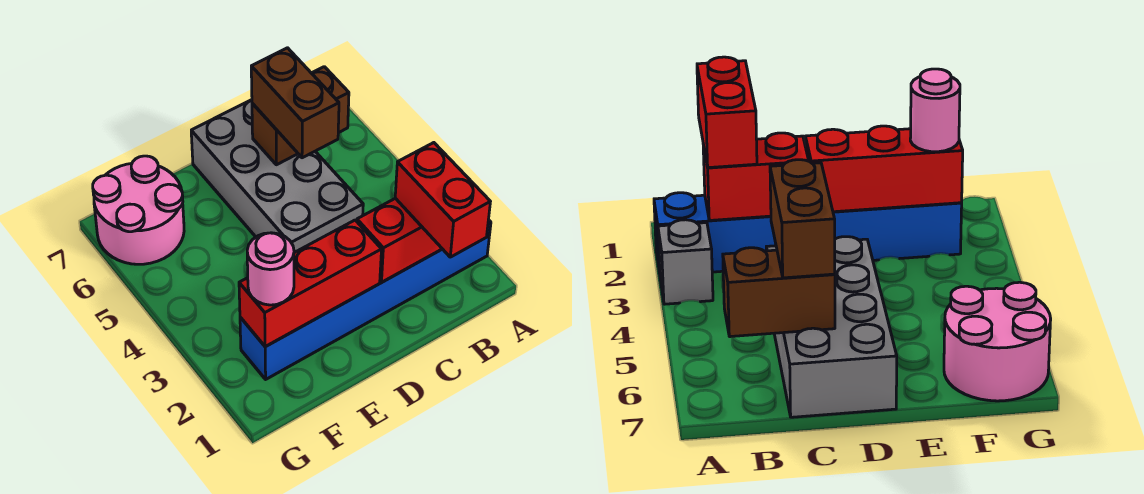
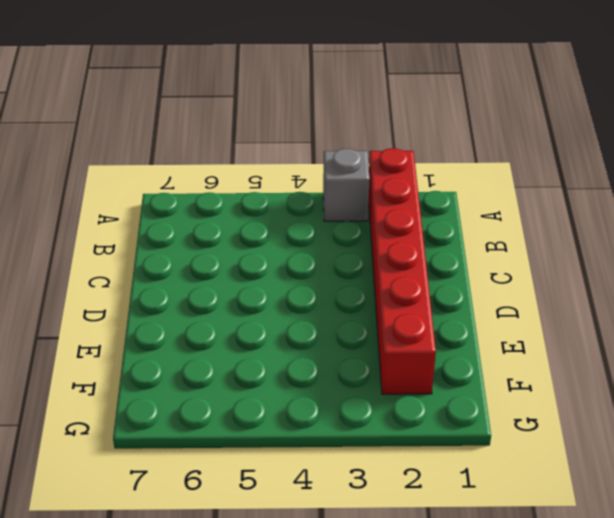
red 1x6 brick [369,148,436,394] -> blue 1x6 brick [240,220,491,379]
none -> grey 2x4 brick [191,100,363,253]
none -> pink 2x2 round brick [93,156,184,264]

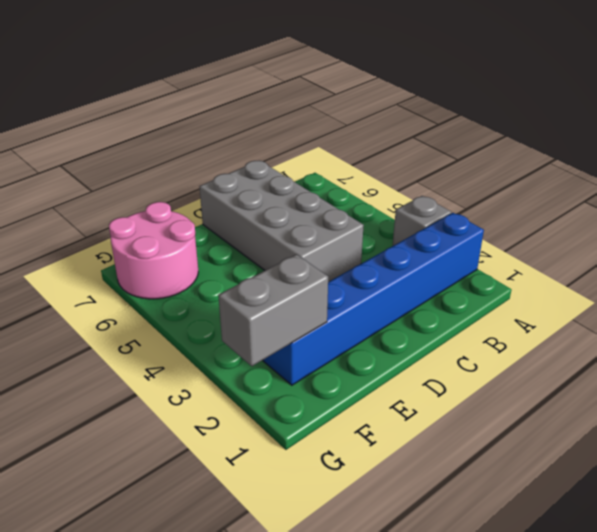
grey 1x2 brick [218,254,328,366] -> red 1x3 brick [239,220,382,347]
none -> red 1x2 brick [357,198,442,282]
none -> brown 1x2 brick [252,67,349,165]

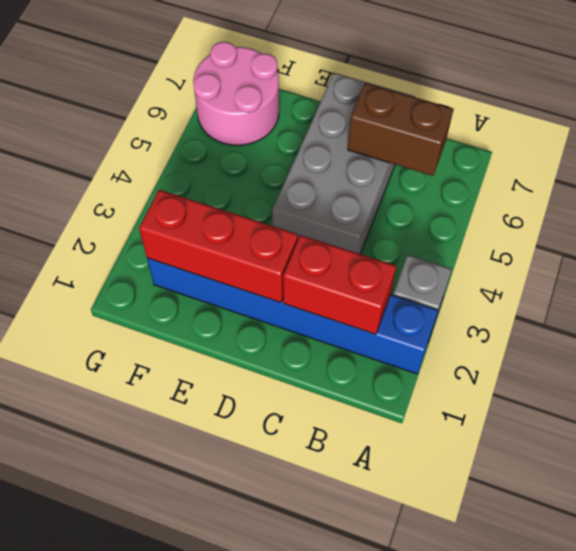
none -> red 1x2 brick [395,143,490,257]
none -> brown 1x2 brick [251,48,339,158]

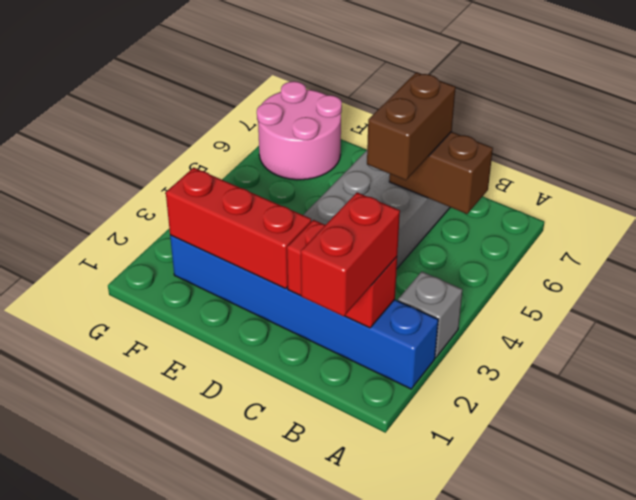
none -> pink 1x1 round brick [247,233,294,305]

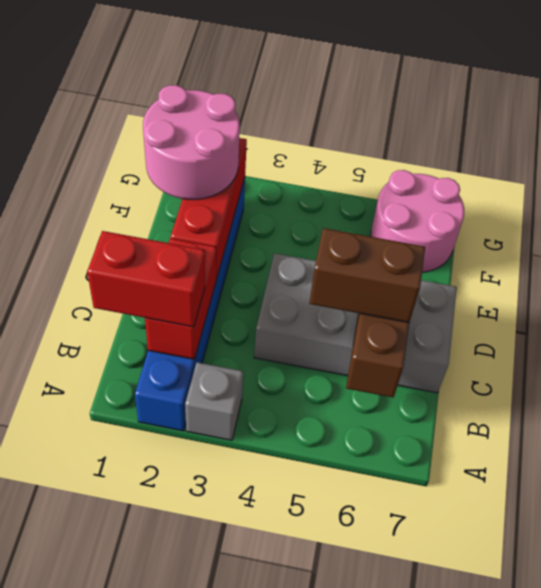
pink 2x2 round brick [143,85,240,199] -> pink 1x1 round brick [247,233,294,305]

